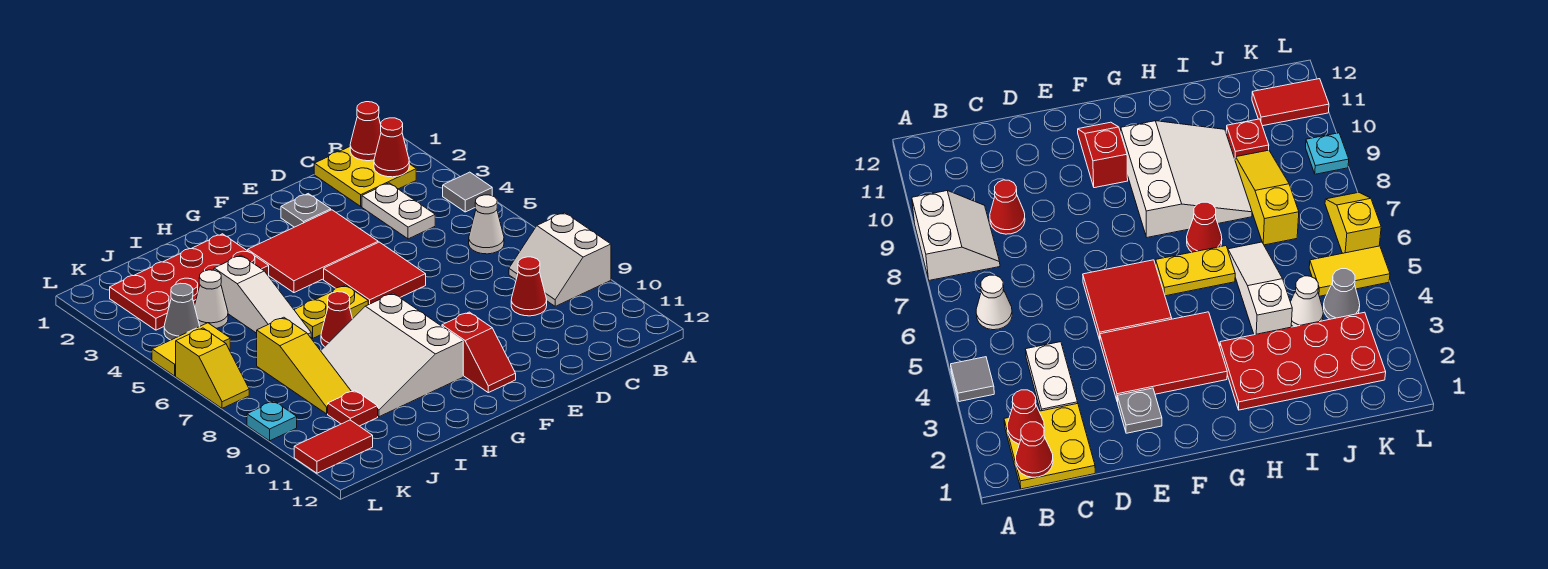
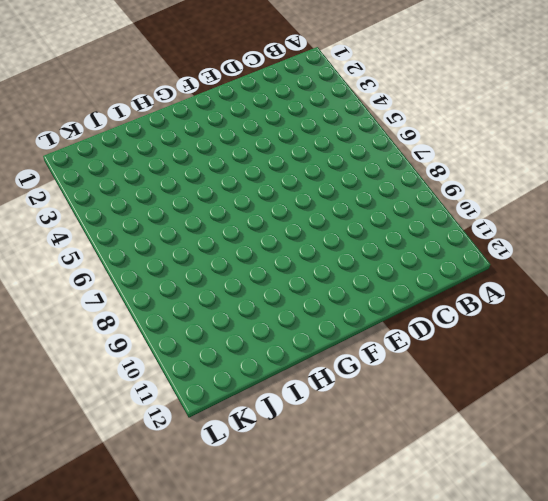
none -> grey 1x1 tile [443,172,492,212]
none -> white 2x2 slope [509,213,611,306]
none -> yellow 2x2 plate [314,147,416,206]

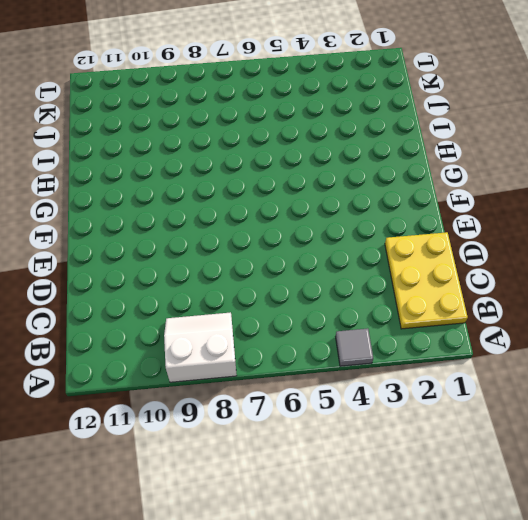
yellow 2x3 plate [385,232,468,329] -> yellow 2x2 plate [314,147,416,206]
none -> white 1x1 cone [469,195,504,254]
none -> white 1x2 plate [362,183,435,239]
none -> red 1x1 cone [511,257,547,316]

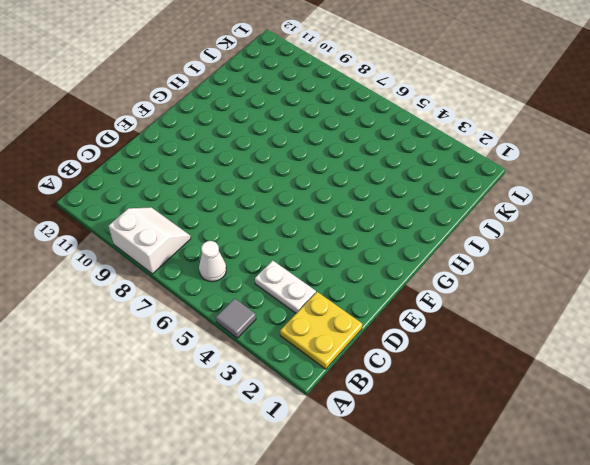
none -> red 1x1 cone [511,257,547,316]
none -> grey 1x1 plate [281,194,331,227]
none -> red 2x3 tile [248,210,378,293]

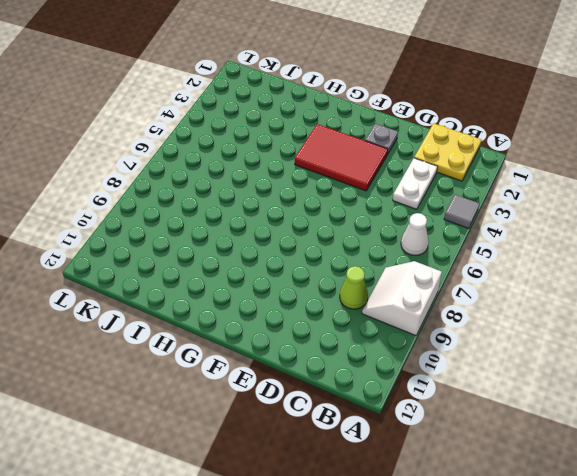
lime 1x1 cone [340,266,368,309] -> red 1x1 cone [511,257,547,316]
none -> red 2x2 tile [324,242,426,305]
none -> red 1x2 slope [442,312,516,393]
none -> yellow 1x2 plate [294,285,368,338]

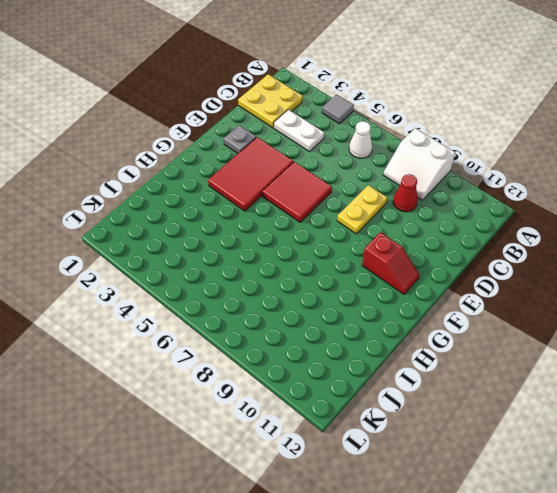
yellow 1x2 plate [337,185,387,234] -> yellow 1x2 plate moved to [294,285,368,338]
none -> white 3x3 slope [321,293,463,417]
none -> red 2x4 plate [110,234,269,330]
none -> red 1x1 cone [321,292,352,347]

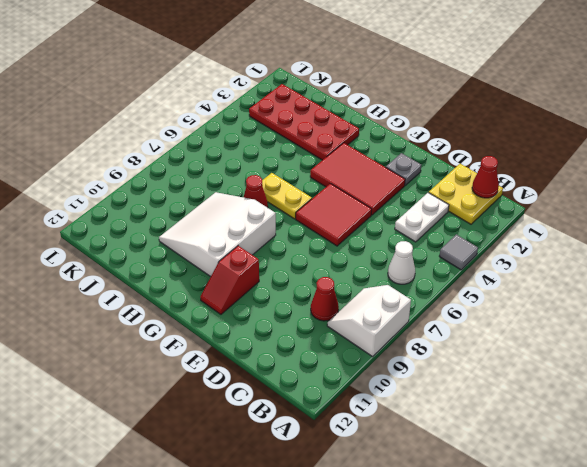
none -> white 1x3 slope [214,255,311,338]
none -> white 1x1 cone [195,270,228,328]
none -> yellow 1x3 slope [257,317,351,414]

